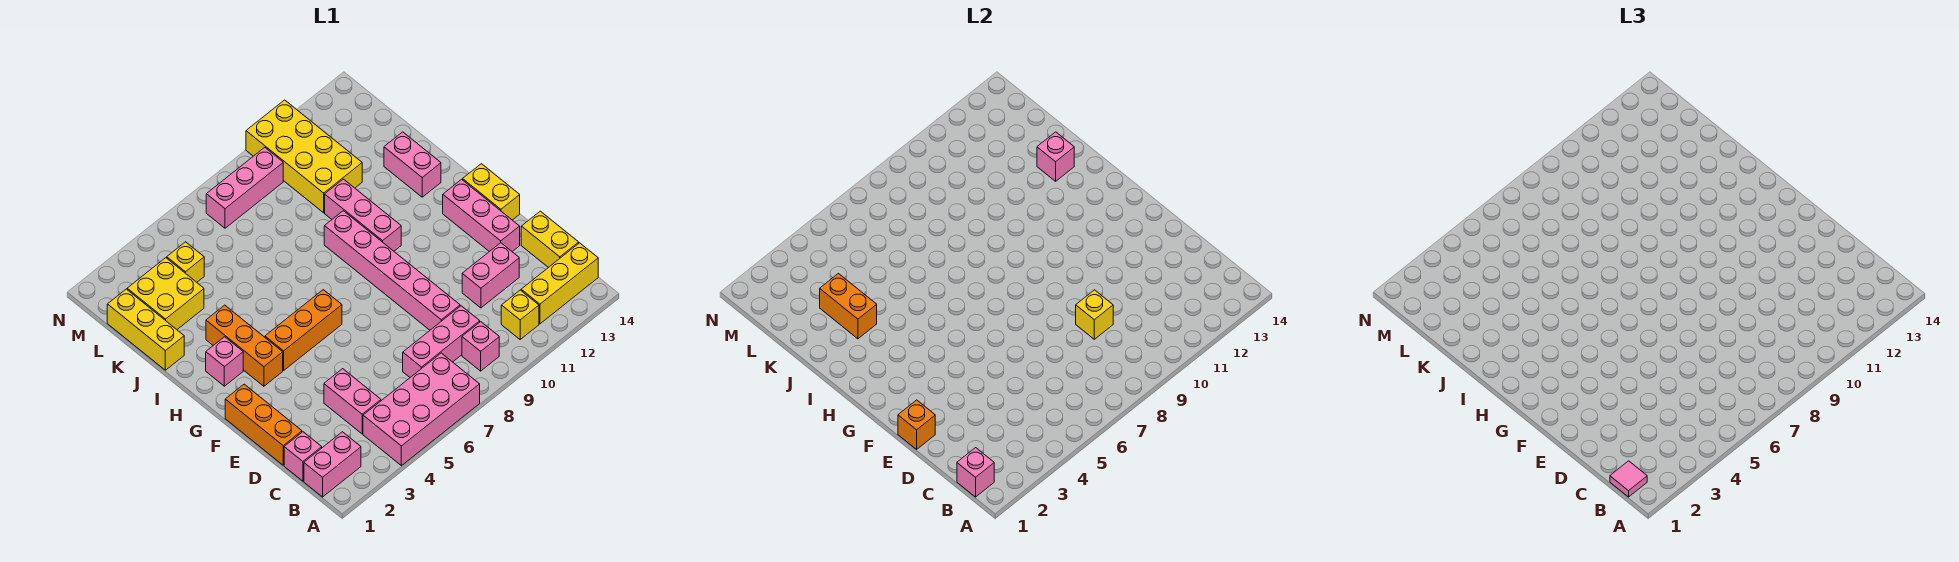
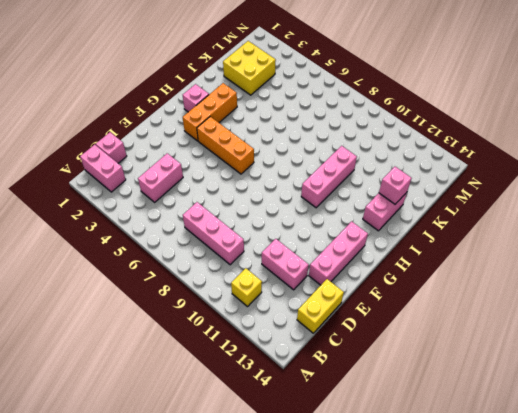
none -> pink 2x4 brick [363,353,480,466]
none -> pink 1x1 brick [462,322,499,371]
none -> yellow 1x3 brick [521,243,598,324]
none -> orange 1x3 brick [225,384,302,465]

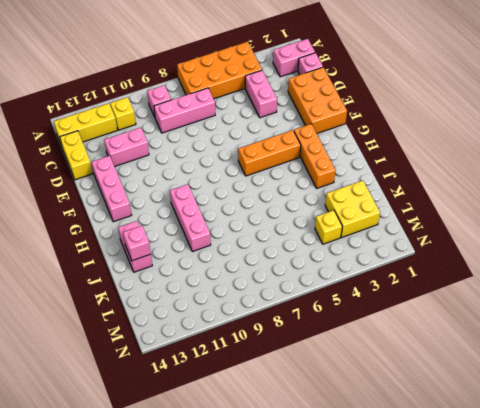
orange 2x4 brick [177,42,262,99] -> pink 2x4 brick [363,353,480,466]
orange 2x3 brick [288,67,347,133] -> orange 1x3 brick [225,384,302,465]
none -> pink 1x6 brick [324,211,460,330]
none -> yellow 1x2 brick [463,164,520,220]
none -> pink 1x1 brick [206,337,243,386]
none -> yellow 1x3 brick [107,289,184,370]

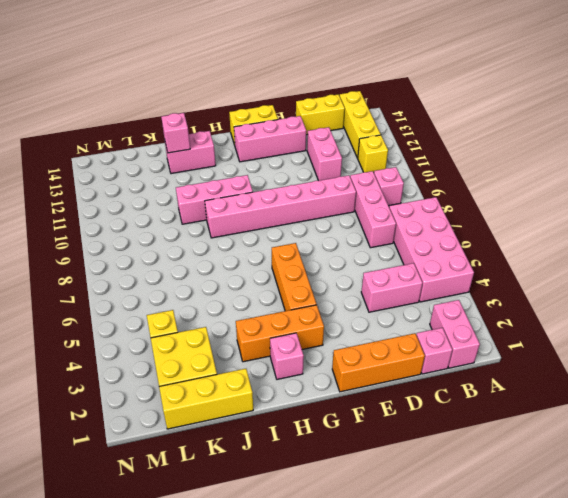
none -> yellow 2x4 brick [246,100,362,213]
none -> pink 1x3 brick [206,147,283,228]
none -> pink 1x1 brick [957,448,994,497]
none -> yellow 1x1 brick [1076,290,1113,339]

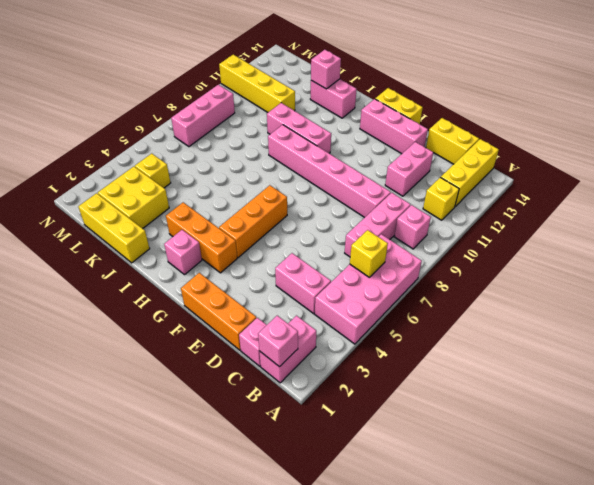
yellow 1x1 brick [350,230,388,277] -> yellow 1x1 brick moved to [1076,290,1113,339]
yellow 1x4 brick [219,55,295,112] -> yellow 2x4 brick [246,100,362,213]
none -> orange 1x1 brick [898,400,935,449]
none -> orange 1x2 brick [820,274,877,339]
none -> pink 1x1 tile [1610,461,1647,497]

